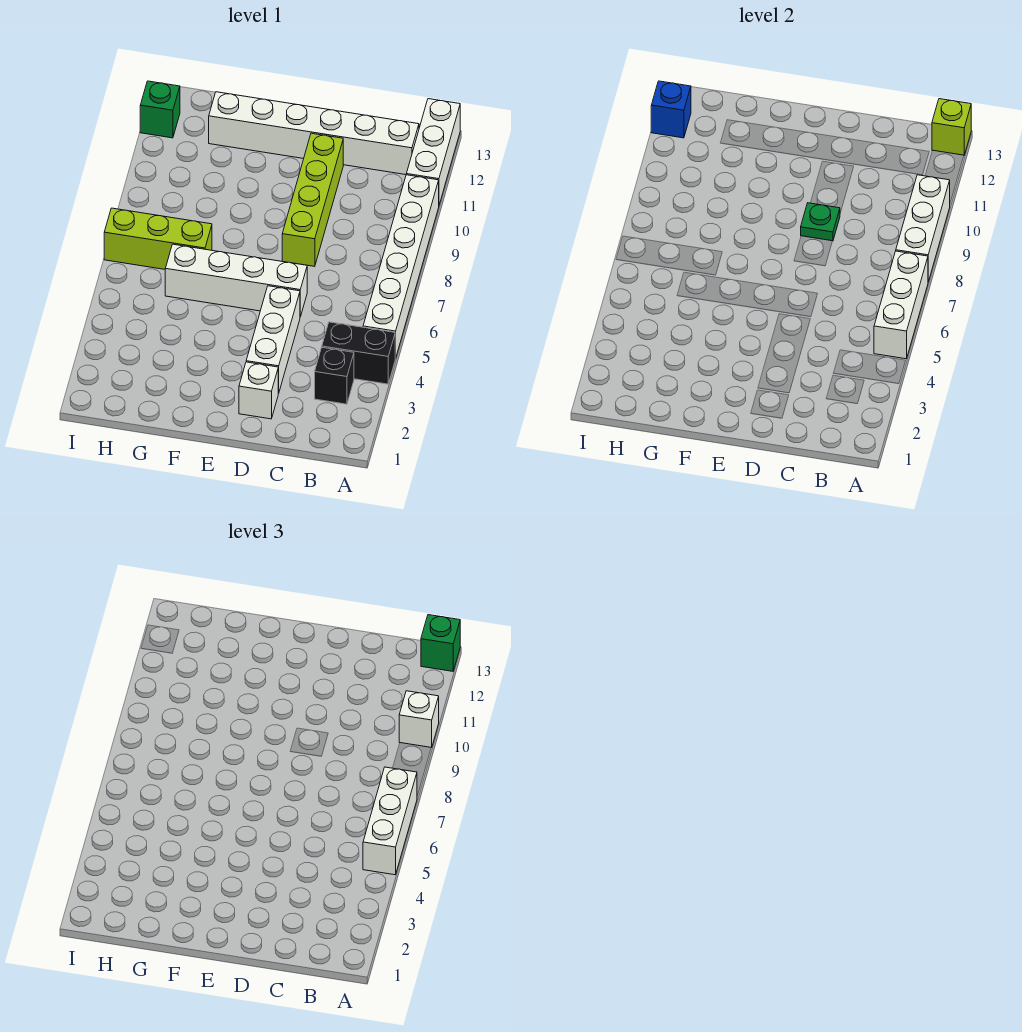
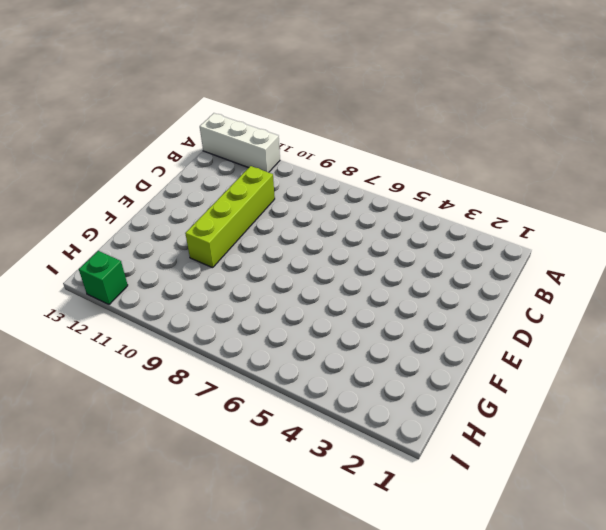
lime 1x4 brick [185,166,275,268] -> lime 1x4 brick turned to [282,133,343,266]
none -> black 1x2 brick [322,322,395,384]
none -> white 1x6 brick [363,175,439,359]
none -> black 1x1 brick [315,347,354,404]

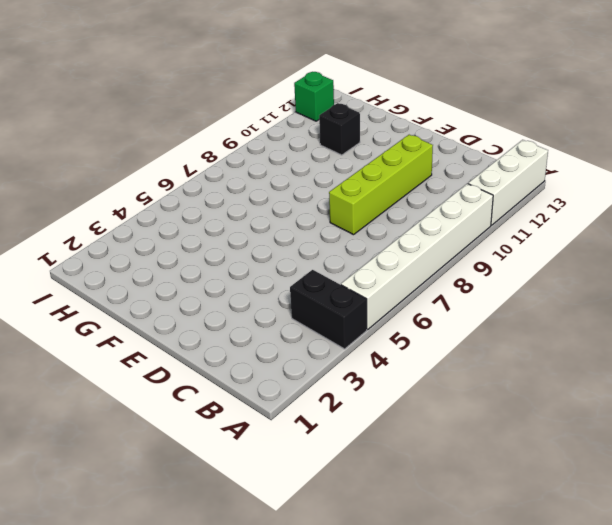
black 1x1 brick [319,103,360,155] -> black 1x1 brick moved to [315,347,354,404]
none -> white 1x6 brick [209,92,419,175]
none -> white 1x1 brick [239,362,278,419]
none -> white 1x3 brick [246,286,300,393]

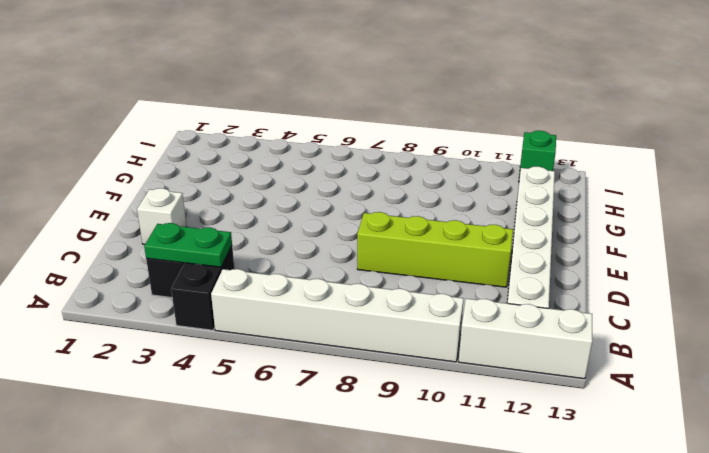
green 1x2 plate [144,223,232,267] -> none
none -> white 1x3 brick [246,286,300,393]
none -> white 1x4 brick [165,244,307,317]
none -> lime 1x3 brick [104,208,212,269]

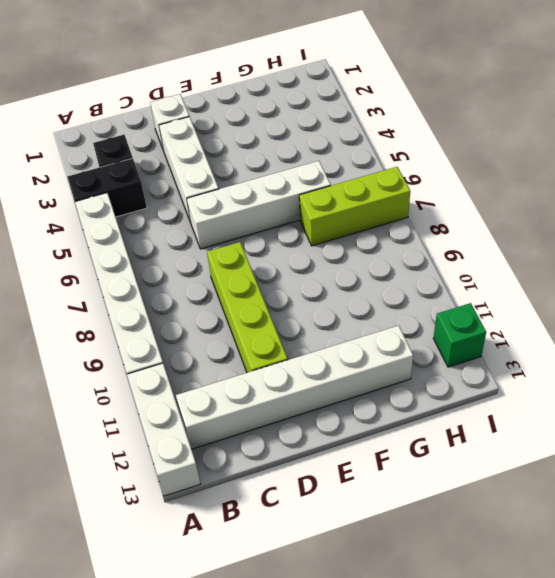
none -> white 1x3 brick [874,251,928,359]
none -> white 1x3 brick [896,175,950,282]
none -> lime 1x1 brick [932,99,971,155]

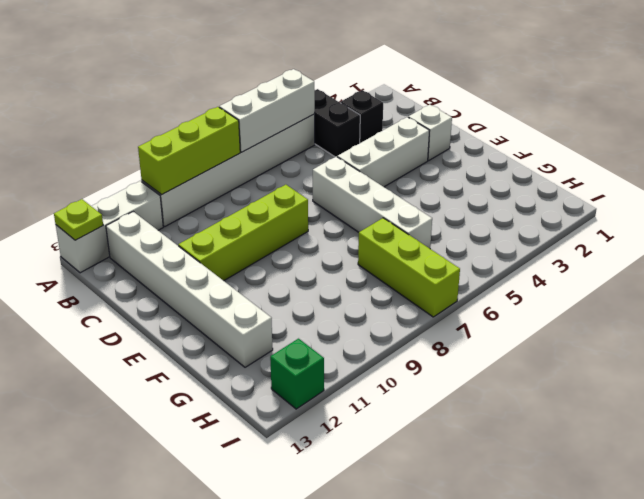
lime 1x3 brick [138,107,240,195] -> white 1x3 brick [896,175,950,282]
lime 1x1 plate [54,199,103,240] -> lime 1x1 brick [932,99,971,155]
none -> green 1x1 plate [801,203,840,241]
none -> blue 1x1 brick [651,81,691,138]
none -> white 1x3 brick [363,767,417,875]

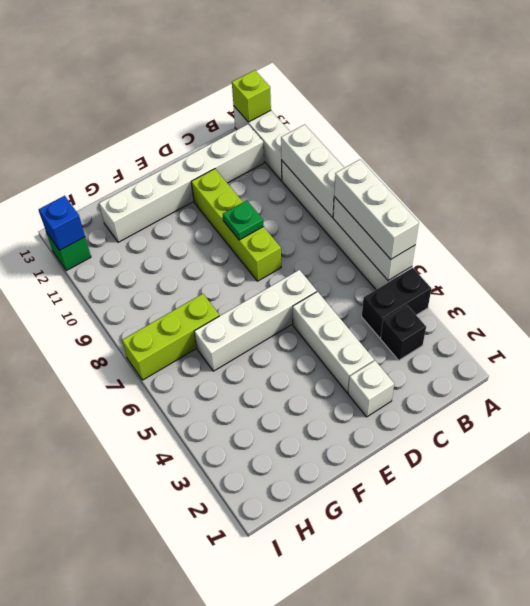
none -> white 1x1 brick [399,691,439,748]
none -> green 1x1 brick [421,615,460,671]

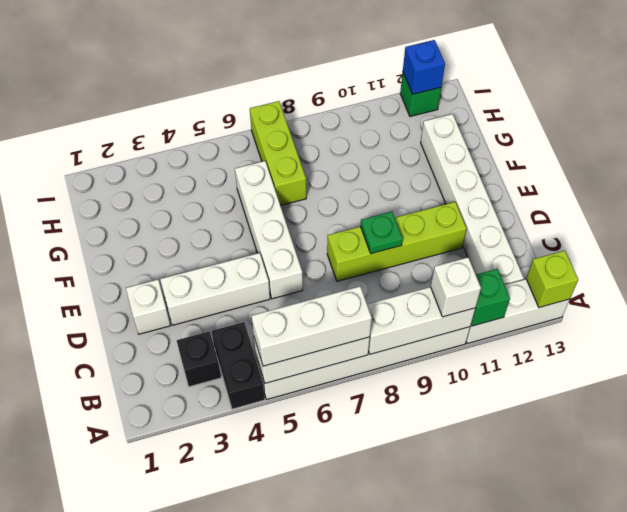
green 1x1 brick [471,269,510,326] -> green 1x1 brick moved to [421,615,460,671]

